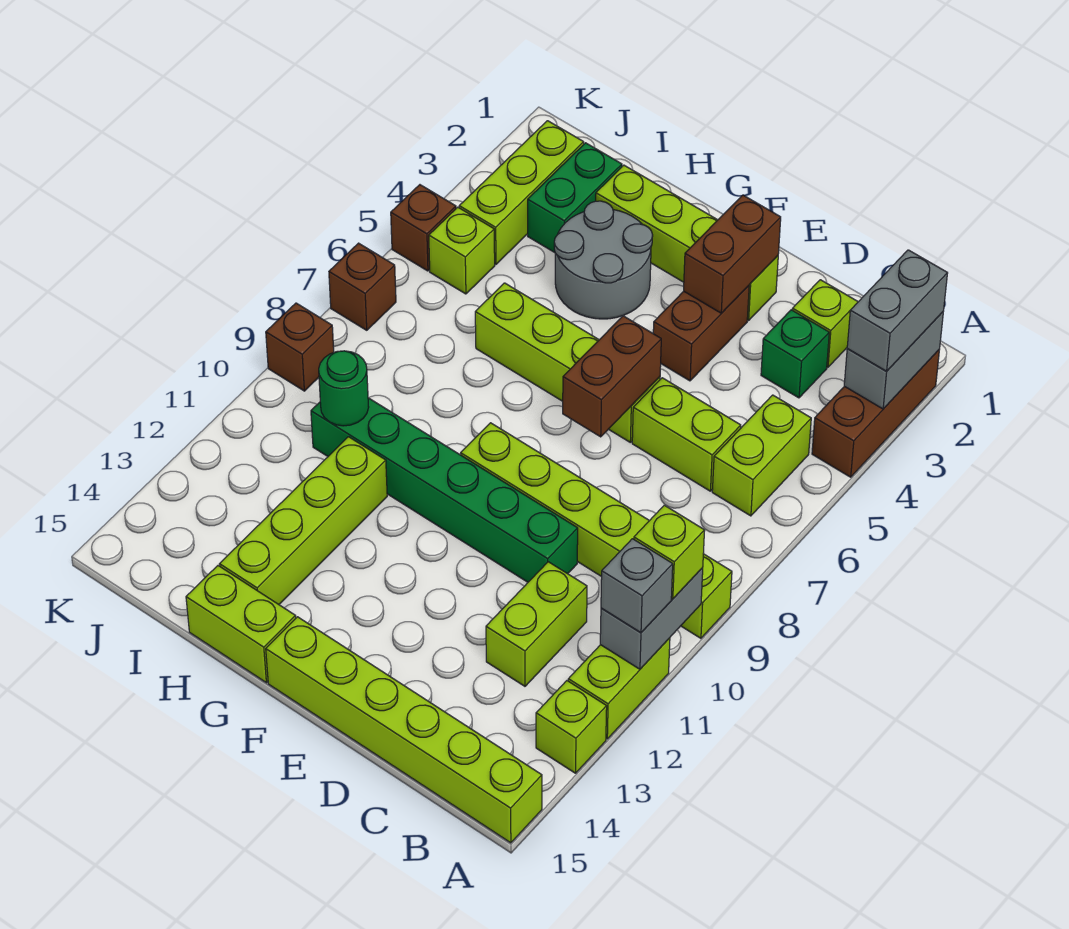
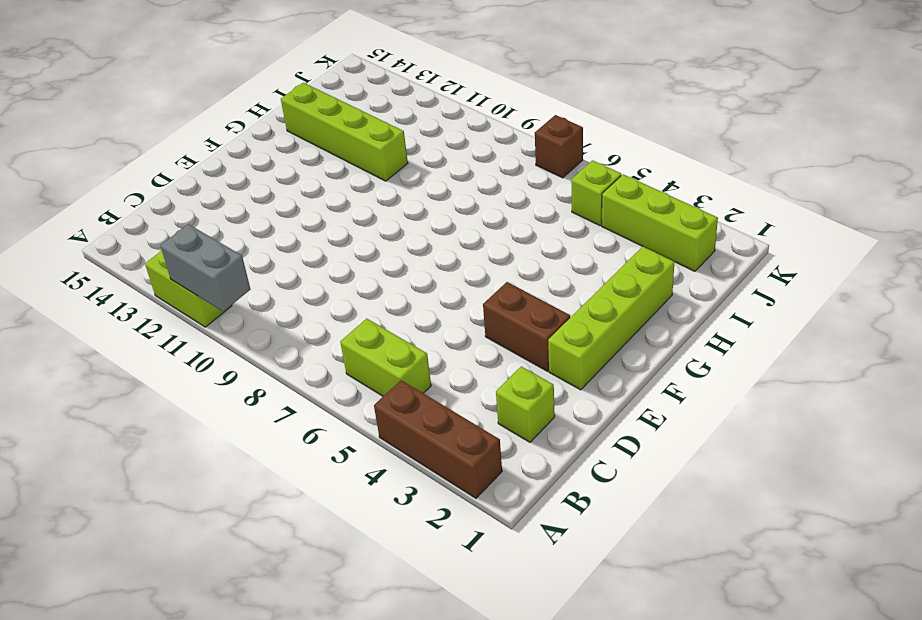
none -> lime 1x6 brick [461,423,732,638]
none -> lime 1x1 brick [536,681,607,773]
none -> lime 1x6 brick [266,617,542,843]
none -> green 1x1 brick [761,310,829,398]

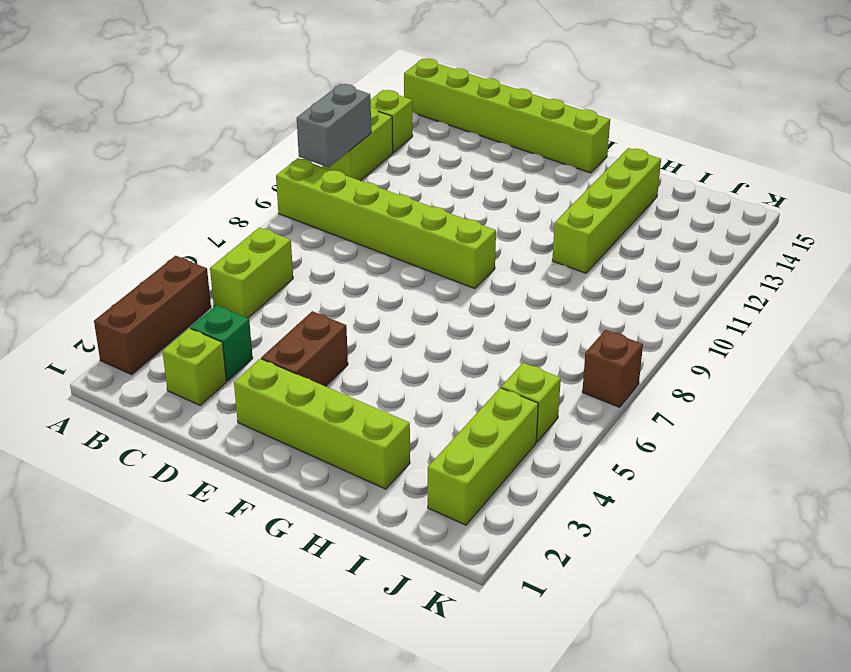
none -> lime 1x2 brick [632,378,741,491]
none -> lime 1x2 brick [486,562,587,686]
none -> green 1x6 brick [311,398,578,582]
none -> lime 1x4 brick [475,283,660,442]

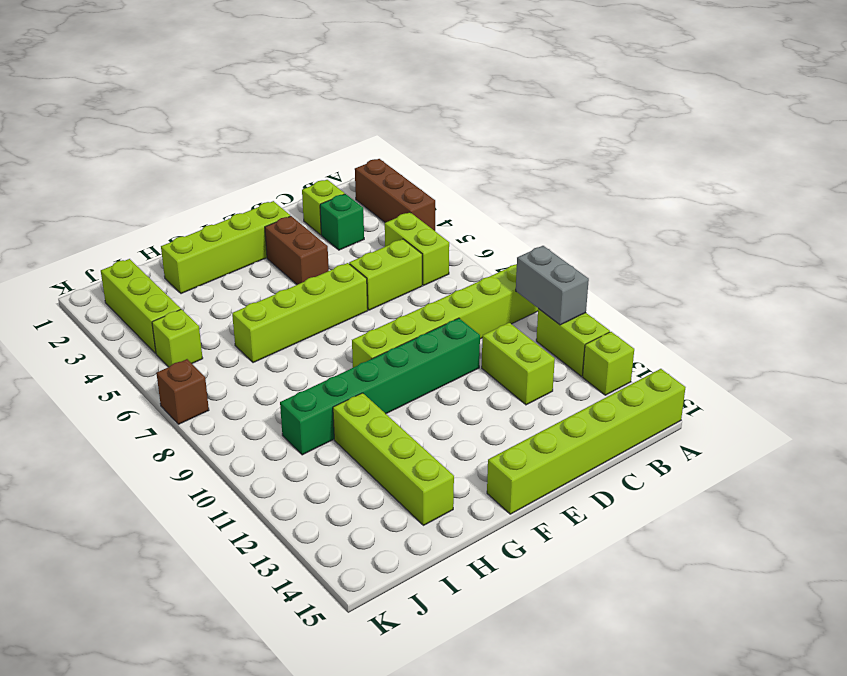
none -> grey 2x2 round brick [554,201,653,319]
none -> lime 1x2 brick [186,566,296,683]
none -> green 1x2 brick [528,143,622,253]
none -> brown 1x1 brick [391,185,456,271]

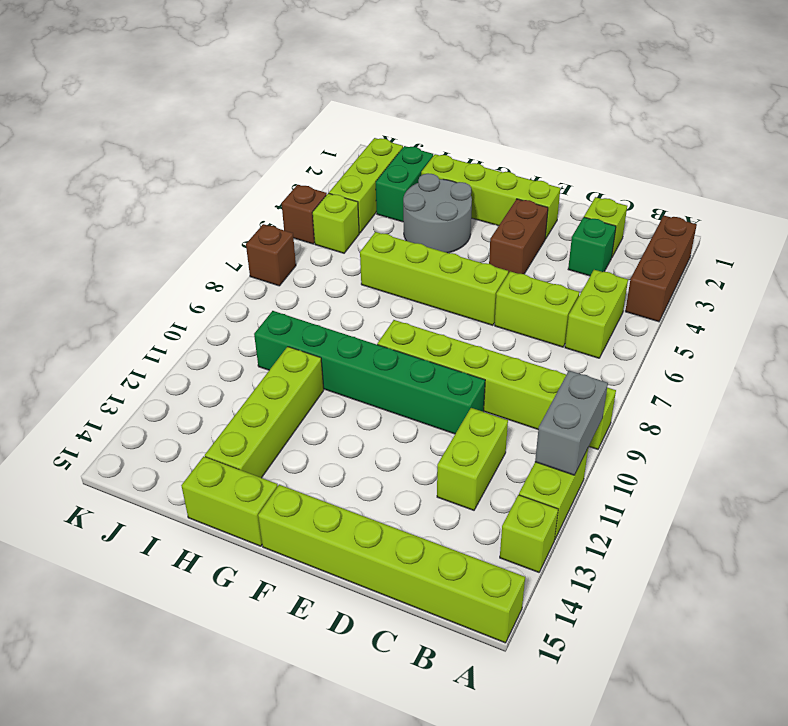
none -> brown 1x1 brick [266,303,334,391]
none -> grey 1x2 brick [844,312,943,409]
none -> brown 1x2 brick [684,195,781,313]
none -> brown 1x2 brick [563,316,661,437]

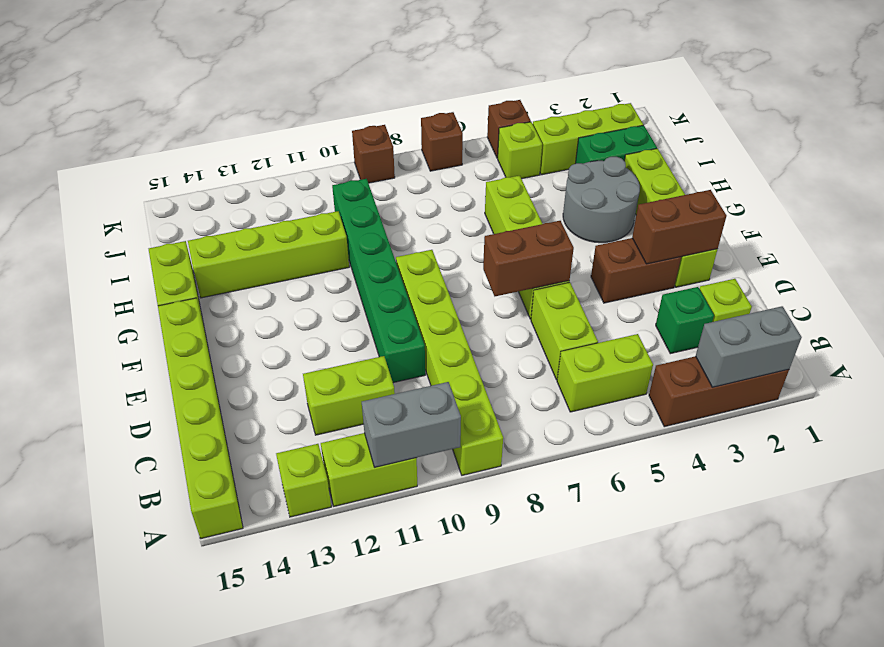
none -> green 1x1 round brick [319,351,369,426]
none -> grey 1x2 brick [847,250,948,371]
none -> lime 1x1 brick [634,505,705,599]
none -> grey 1x1 brick [601,539,673,633]

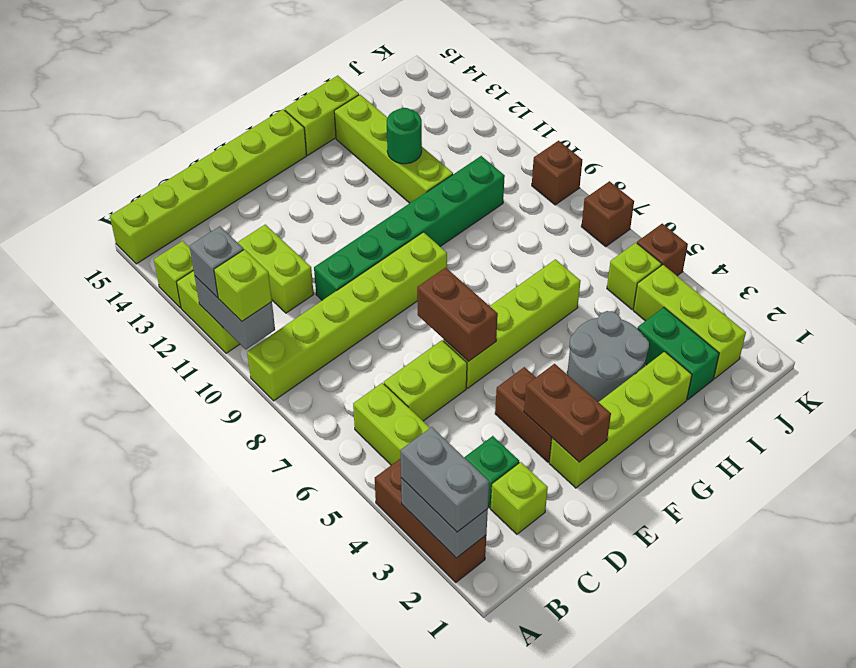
green 1x1 round brick [387,108,422,164] -> green 1x1 round brick moved to [319,351,369,426]

